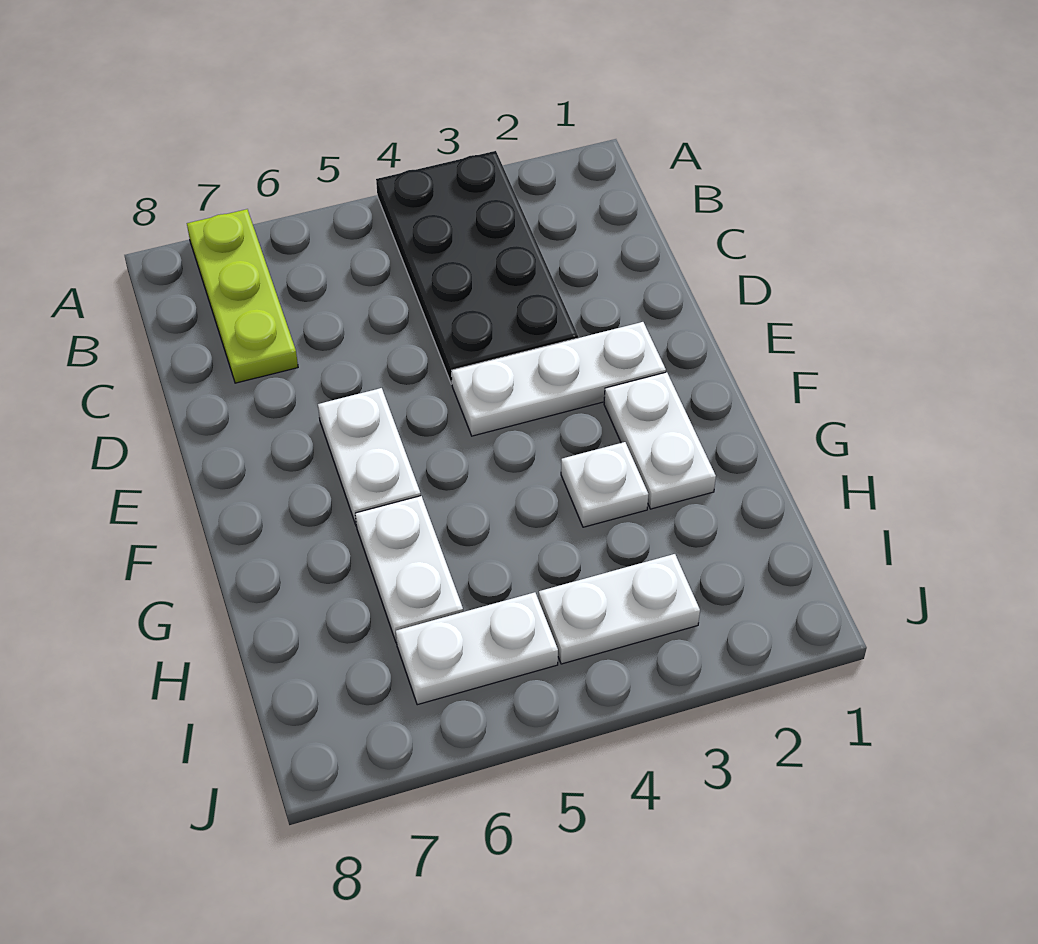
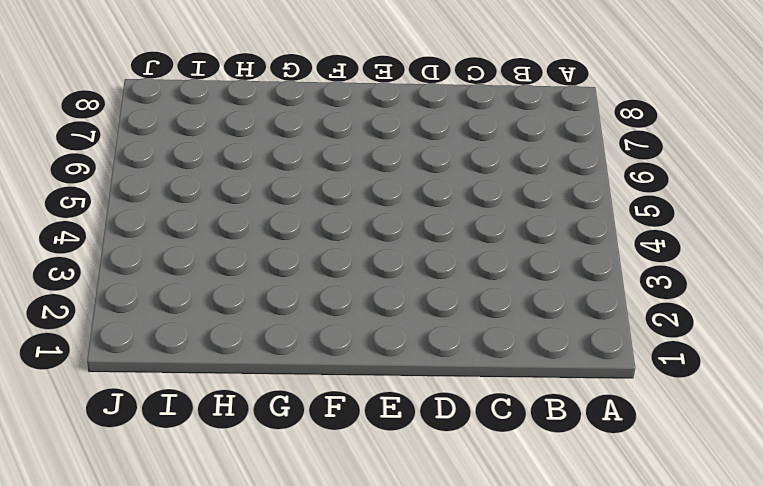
none -> black 2x4 plate [376,151,578,384]
none -> lime 1x3 plate [187,209,298,383]

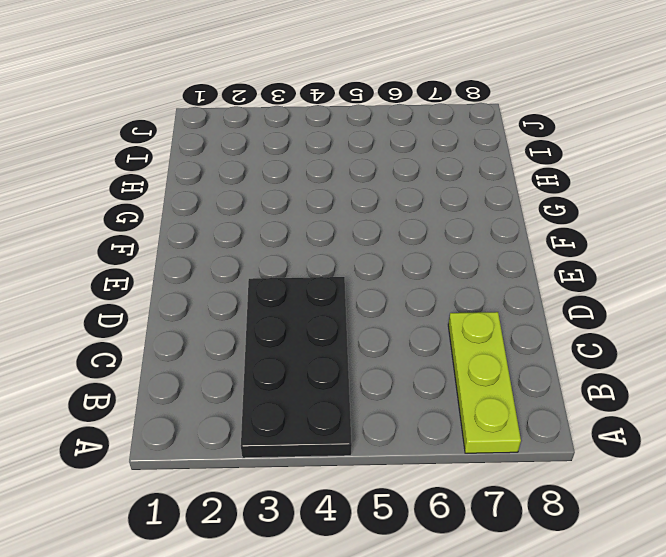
none -> white 1x3 plate [452,322,666,436]
none -> white 1x2 plate [318,388,421,526]

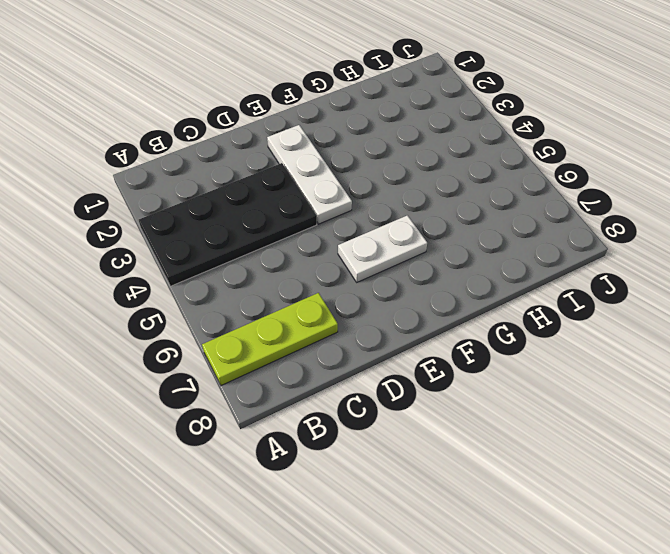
none -> white 1x2 plate [604,372,716,509]
none -> white 1x1 plate [561,442,649,527]

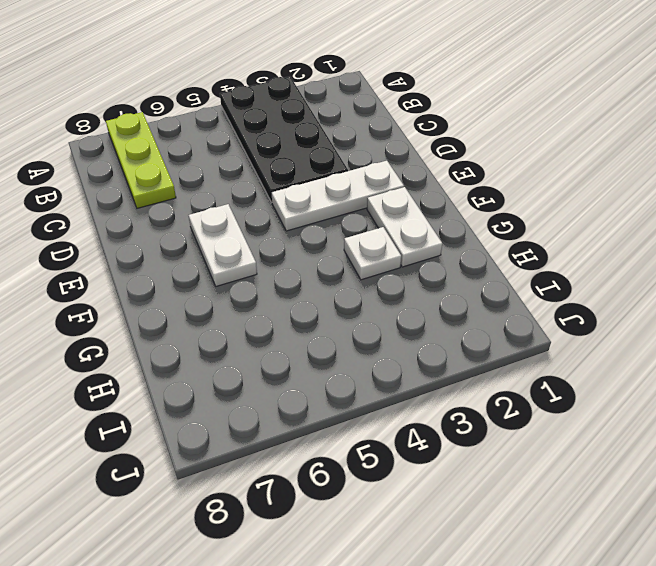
none -> white 1x2 plate [355,496,463,643]
none -> white 1x2 plate [539,554,700,664]

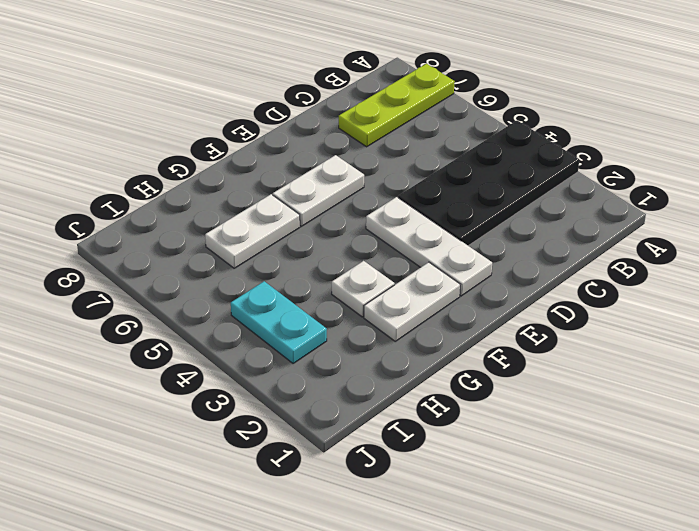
cyan 1x2 plate [231,281,327,364] -> white 1x2 plate [539,554,700,664]
none -> white 1x2 plate [396,592,558,705]

